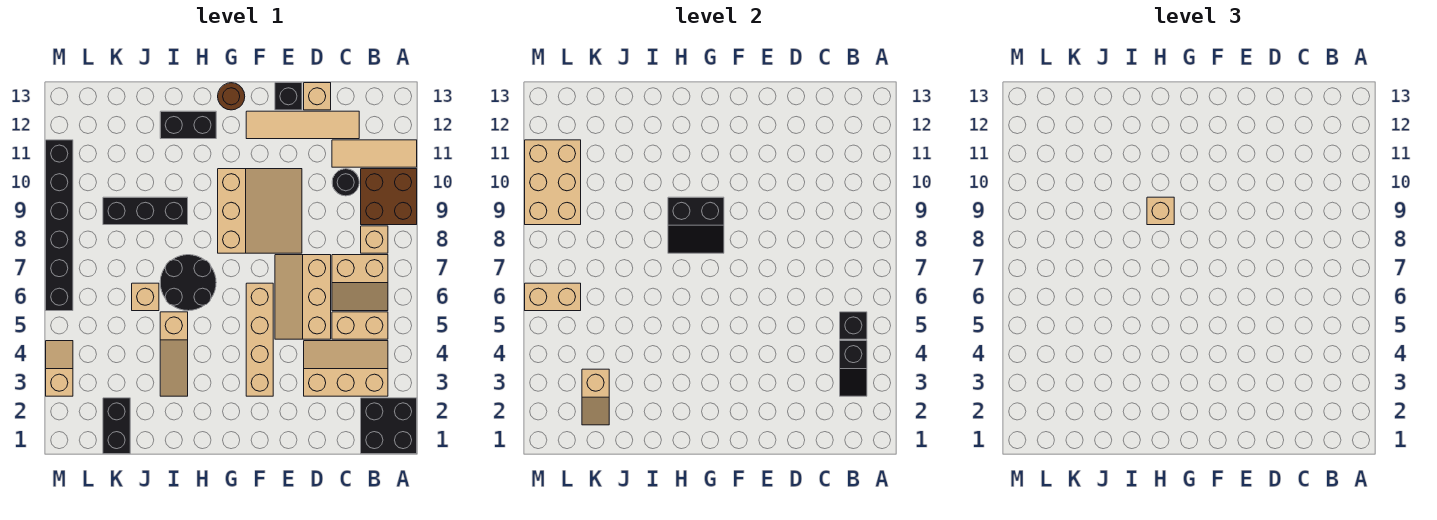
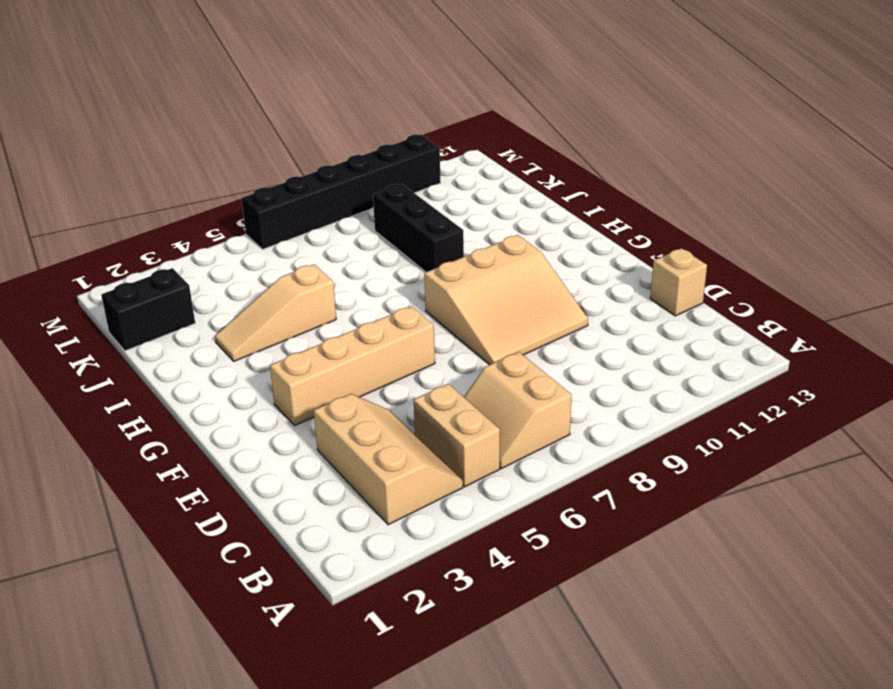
none -> black 2x2 brick [361,398,417,454]
none -> brown 2x2 brick [361,169,417,225]
none -> tan 1x3 tile [332,140,417,167]
none -> tan 1x1 brick [361,226,388,253]

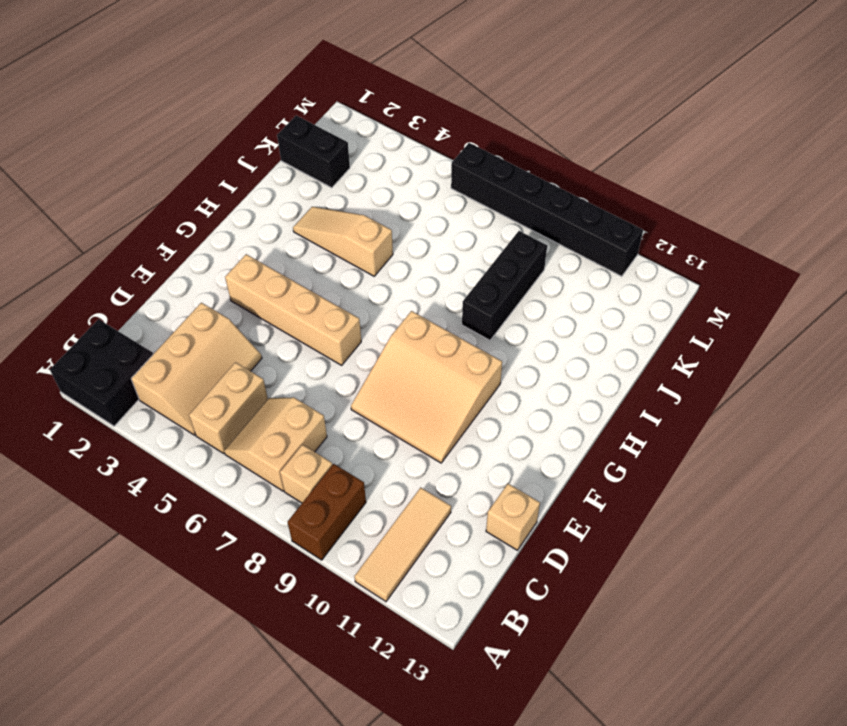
brown 1x2 brick [288,464,366,560] -> brown 2x2 brick [361,169,417,225]
none -> black 1x1 round brick [332,169,359,196]
none -> tan 1x4 tile [246,111,359,139]
none -> tan 2x3 slope [275,255,331,339]
none -> black 1x1 brick [275,83,302,110]

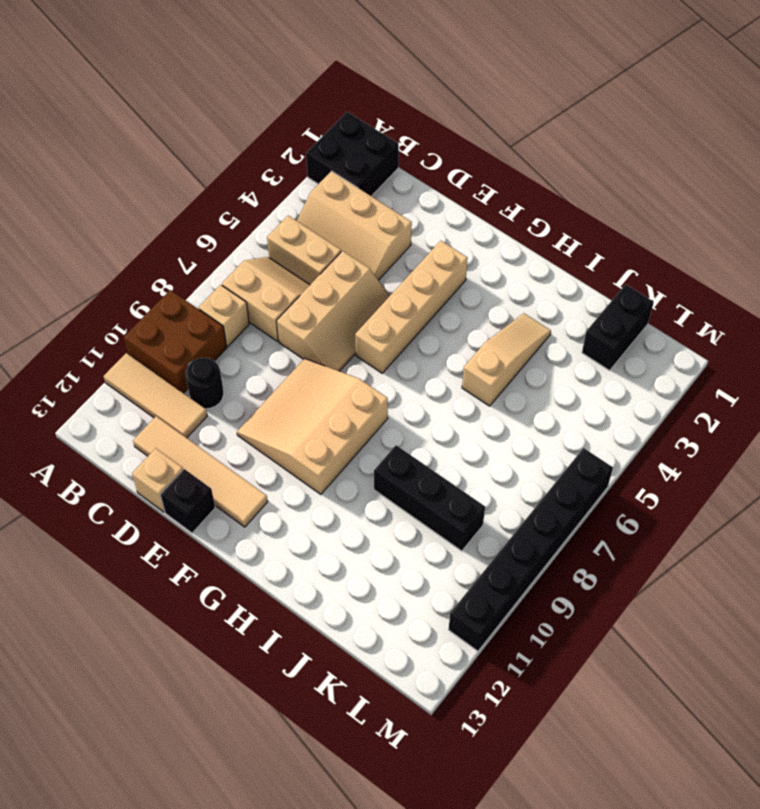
none -> brown 1x1 round brick [218,83,245,110]
none -> black 2x2 round brick [160,255,216,311]
none -> black 1x2 brick [160,111,216,139]
none -> tan 1x1 brick [132,283,159,311]

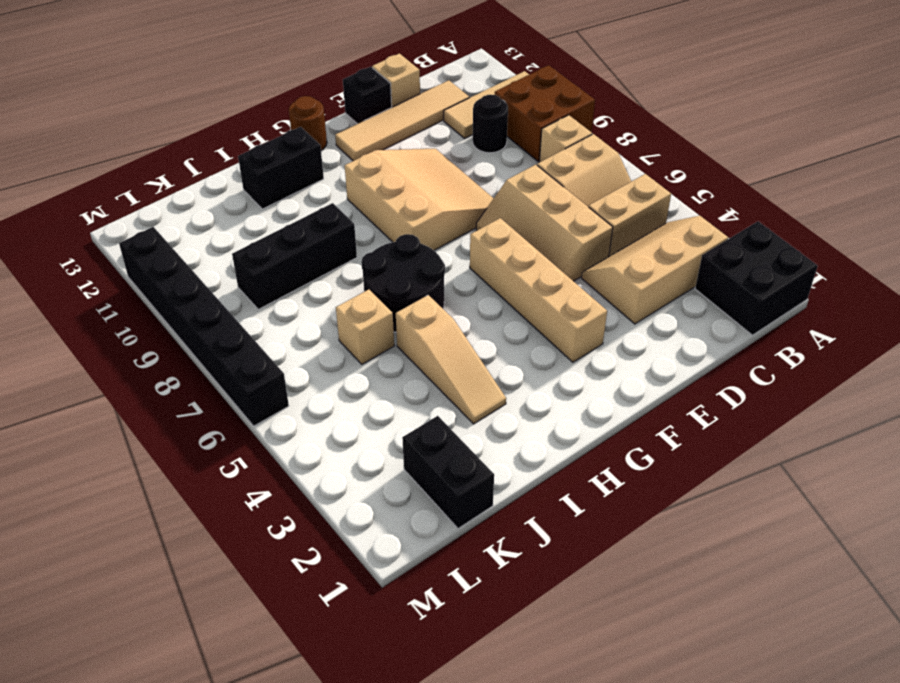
none -> tan 1x2 slope [46,341,73,396]
none -> black 1x2 slope [840,341,867,396]
none -> black 1x1 brick [840,312,867,339]
none -> black 2x2 slope [668,197,724,253]

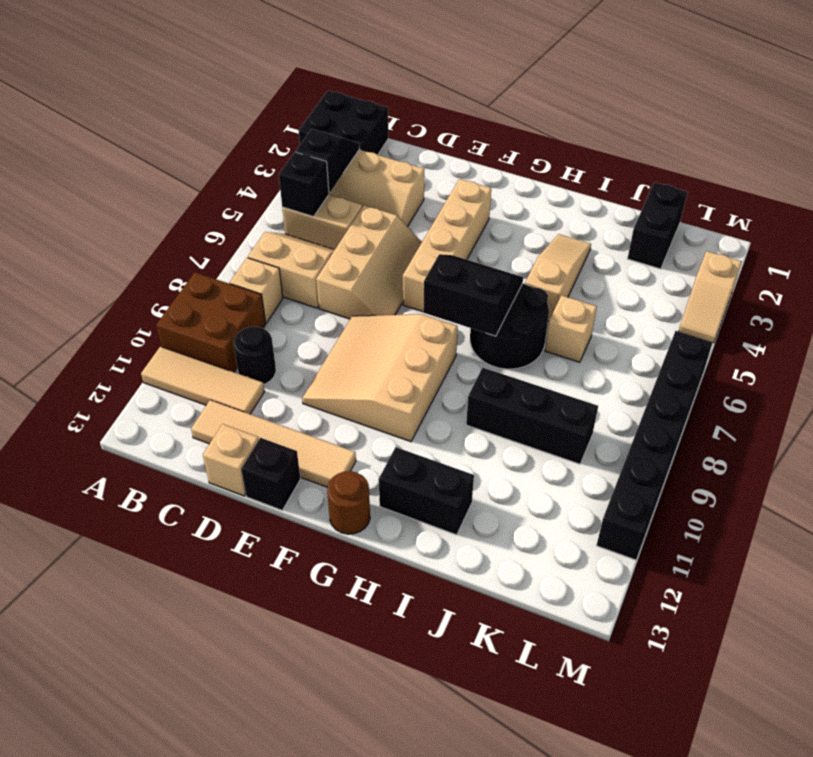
black 2x2 slope [423,254,523,336] -> black 2x2 slope moved to [668,197,724,253]
none -> tan 1x2 slope [582,369,609,425]
none -> tan 1x2 brick [525,283,581,311]
none -> tan 2x3 brick [525,140,581,225]
none -> tan 1x1 brick [1147,197,1174,225]

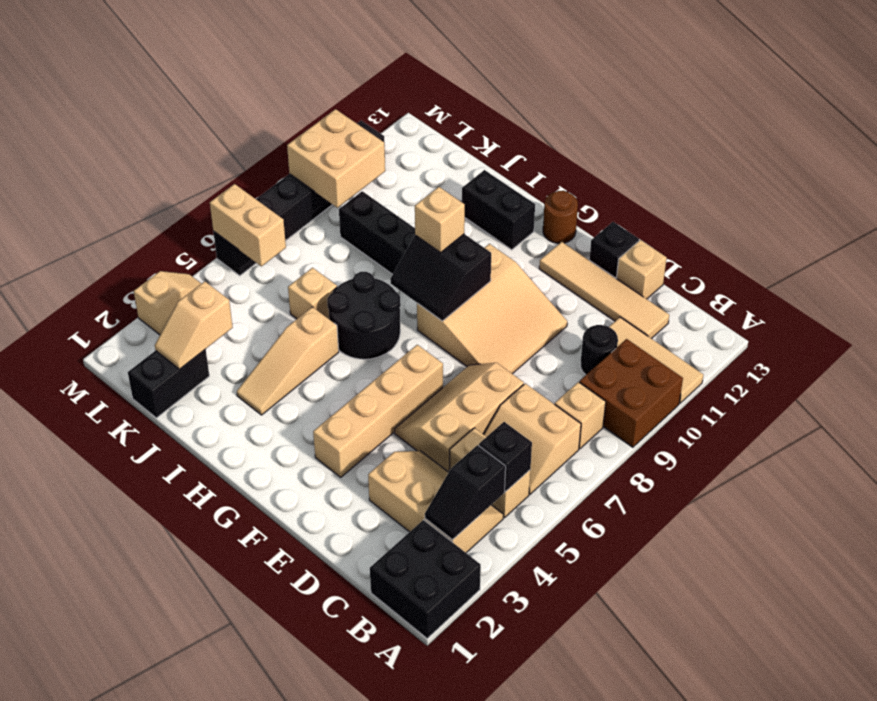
tan 2x2 brick [287,109,385,208] -> tan 2x3 brick [525,140,581,225]

